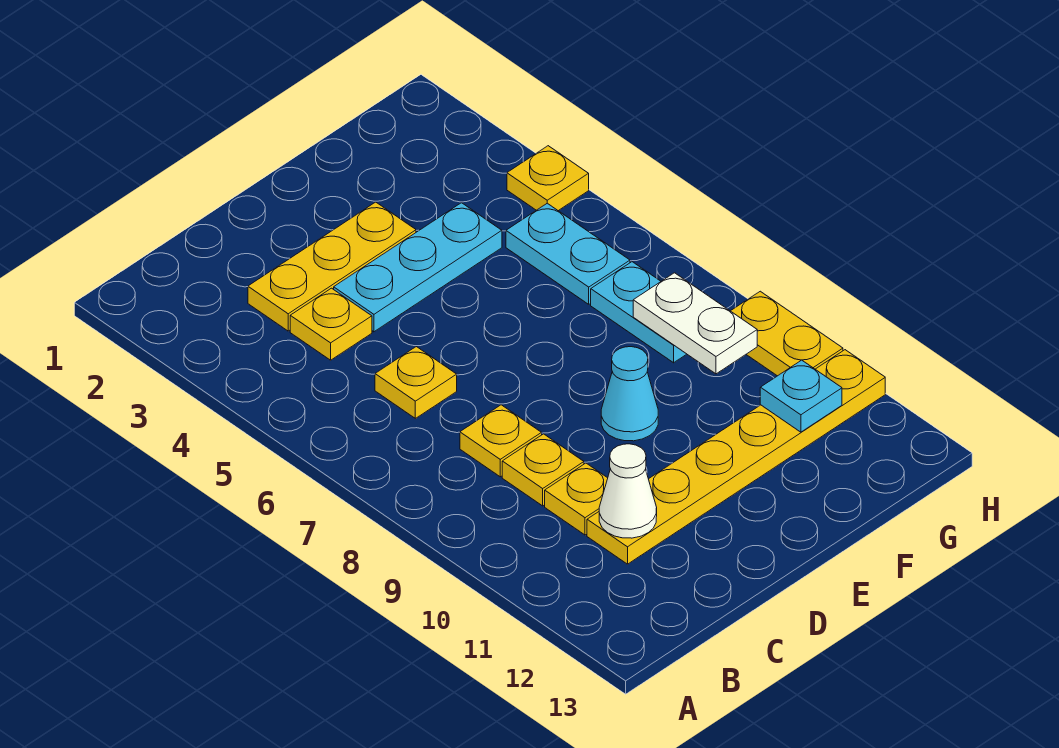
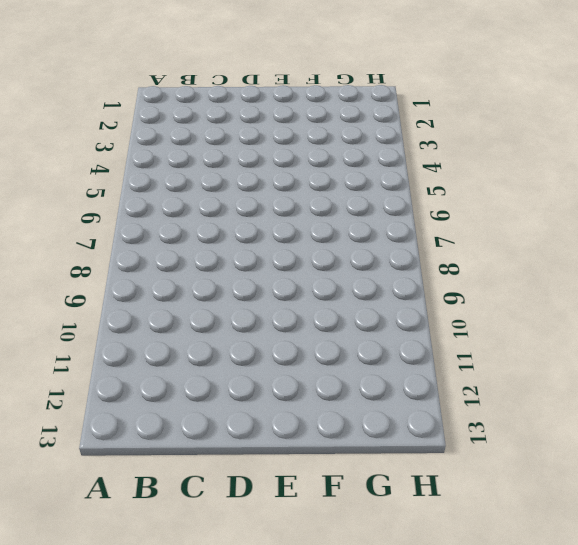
none -> yellow 1x3 plate [248,202,416,331]
none -> yellow 1x1 plate [290,288,372,360]
none -> yellow 1x1 plate [375,347,457,418]

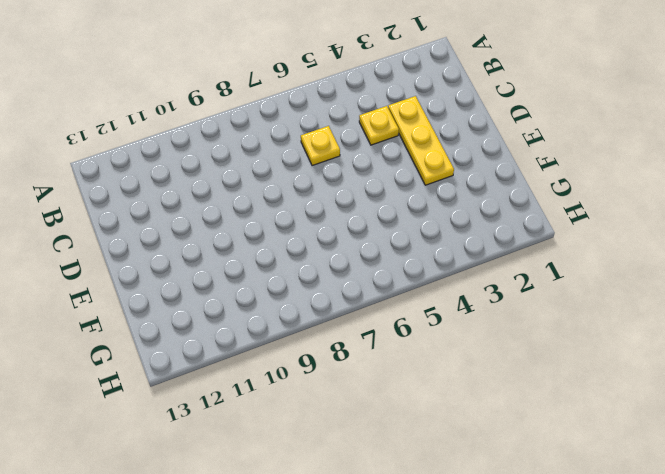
none -> yellow 1x1 plate [460,405,542,477]
none -> yellow 1x1 plate [502,434,584,506]
none -> yellow 1x1 plate [545,463,608,535]

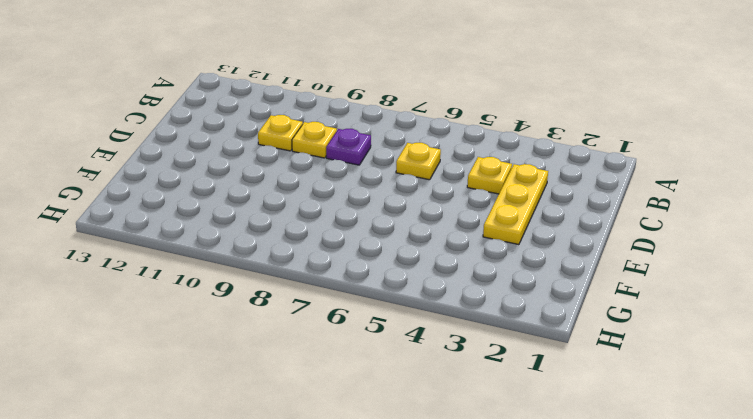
purple 1x1 plate [326,129,371,165] -> yellow 1x1 plate [460,405,542,477]
none -> yellow 1x6 plate [587,350,885,564]
none -> cyan 1x3 plate [334,203,502,332]
none -> cyan 1x1 cone [601,347,658,441]

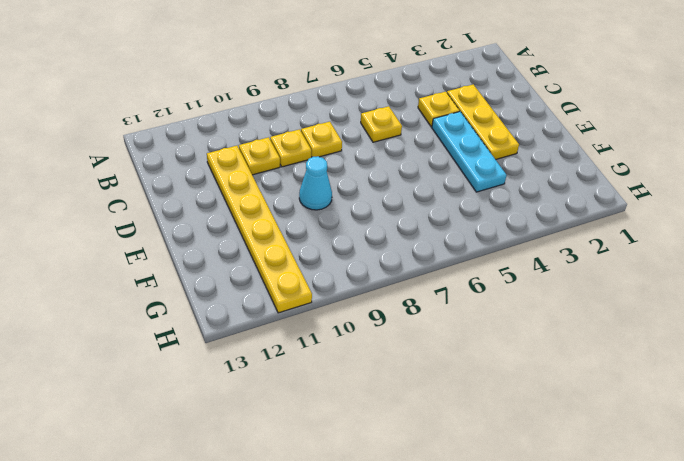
none -> cyan 1x2 plate [506,203,630,304]
none -> cyan 1x2 plate [591,262,686,363]
none -> yellow 1x1 plate [507,146,589,211]

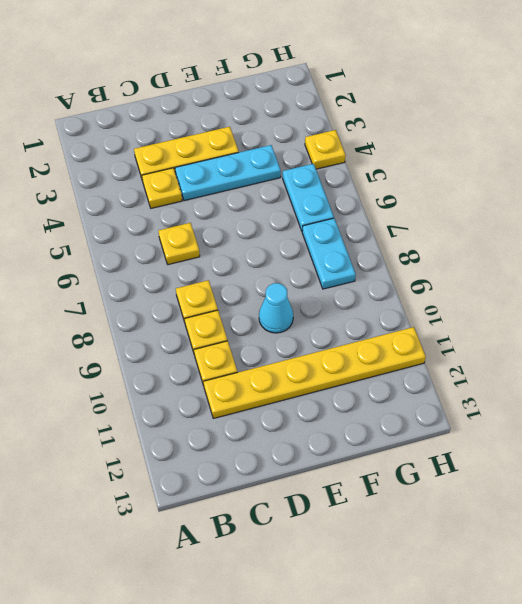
none -> yellow 1x2 plate [731,291,843,376]
none -> white 1x1 cone [599,444,657,538]
none -> white 1x2 plate [633,273,757,374]

